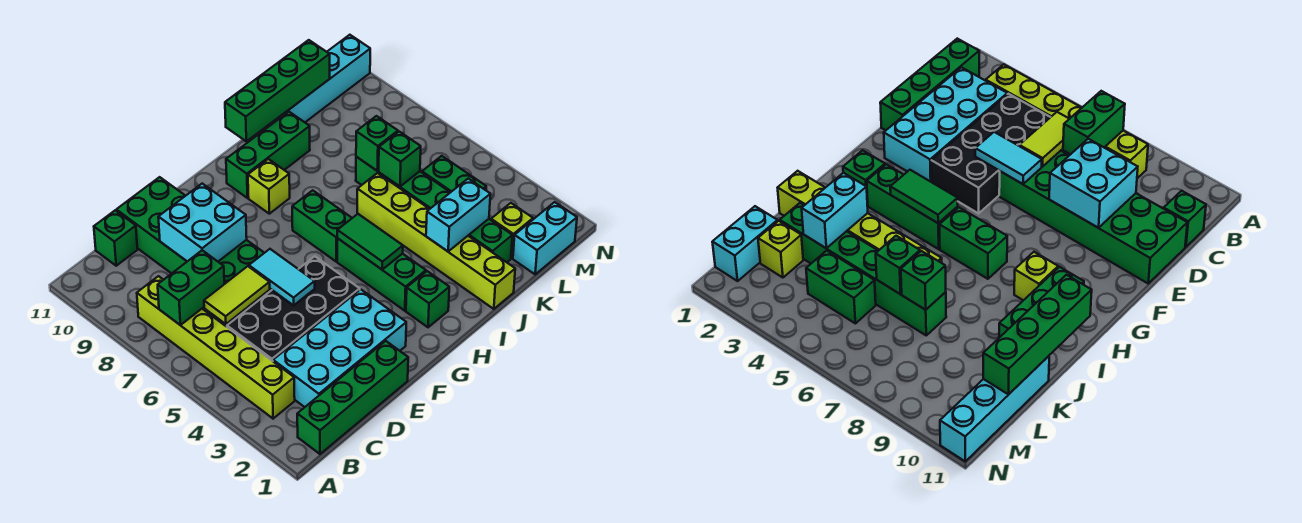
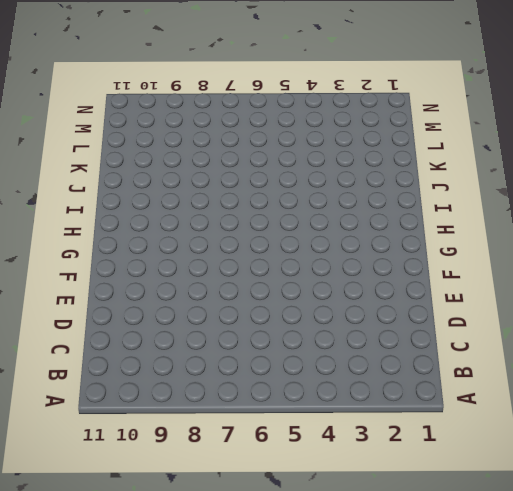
none -> green 1x4 brick [297,341,408,454]
none -> lime 1x6 brick [137,276,295,419]
none -> cyan 2x4 brick [273,289,406,407]

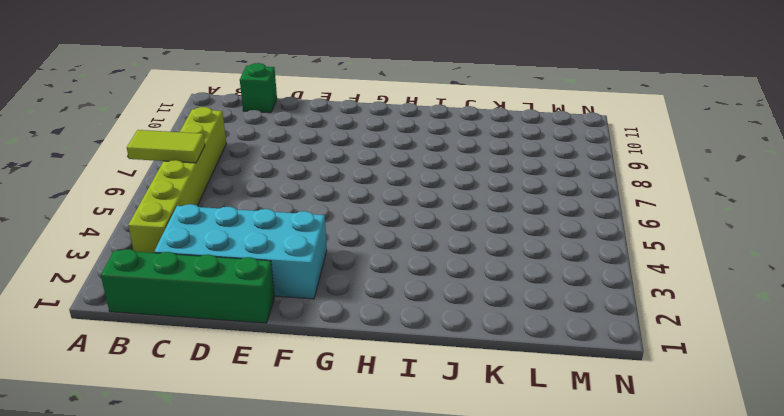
lime 1x2 tile [127,130,205,163] -> lime 1x2 tile moved to [204,266,270,324]
none -> black 2x4 brick [227,256,360,361]
none -> green 2x6 brick [116,177,271,320]
none -> green 1x1 brick [406,271,449,327]

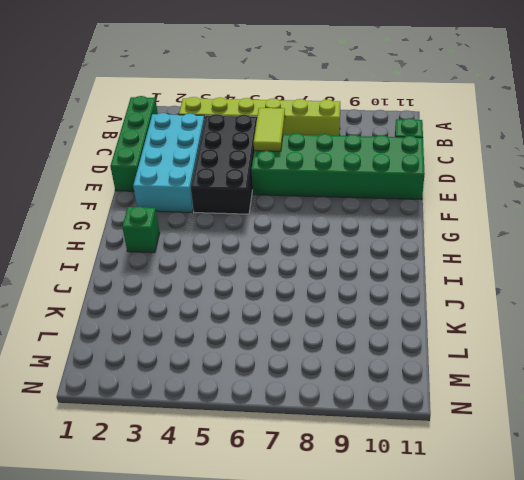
none -> green 1x3 brick [337,238,426,311]
none -> green 1x2 brick [292,190,352,261]
none -> lime 1x1 brick [248,159,290,214]

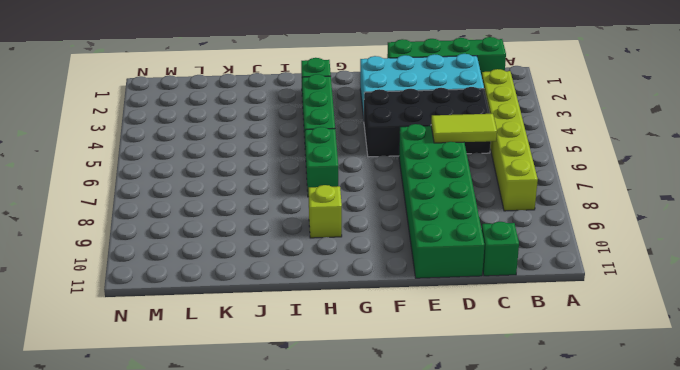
none -> green 1x3 brick [226,112,310,198]
none -> lime 1x6 brick [357,173,515,309]
none -> green 1x6 brick [356,157,512,262]

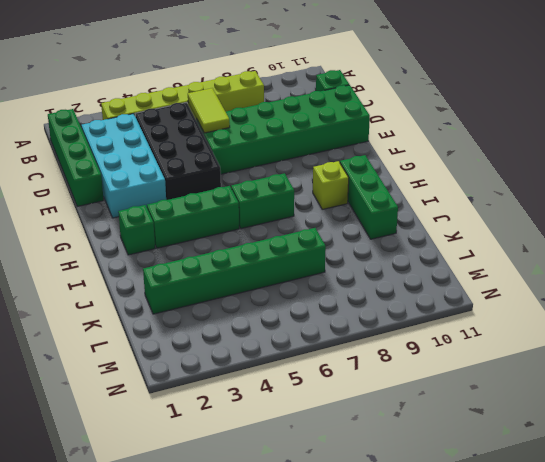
none -> lime 1x6 brick [357,173,515,309]
none -> cyan 1x4 brick [272,35,370,123]
none -> cyan 1x2 brick [513,202,577,274]

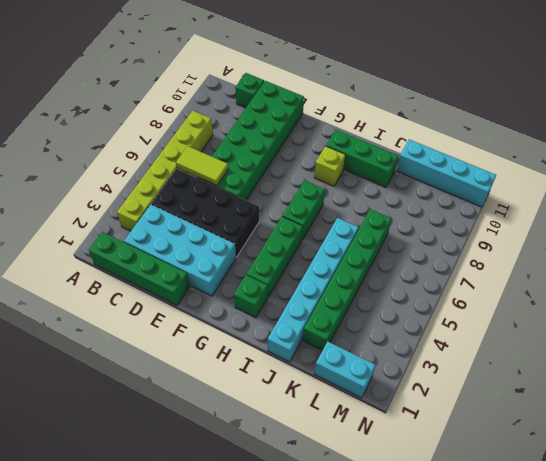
cyan 1x6 brick [268,218,359,362] -> lime 1x6 brick [357,173,515,309]
none -> lime 1x1 brick [491,203,533,258]
none -> green 1x2 brick [422,156,486,192]
none -> green 1x2 brick [158,250,224,325]

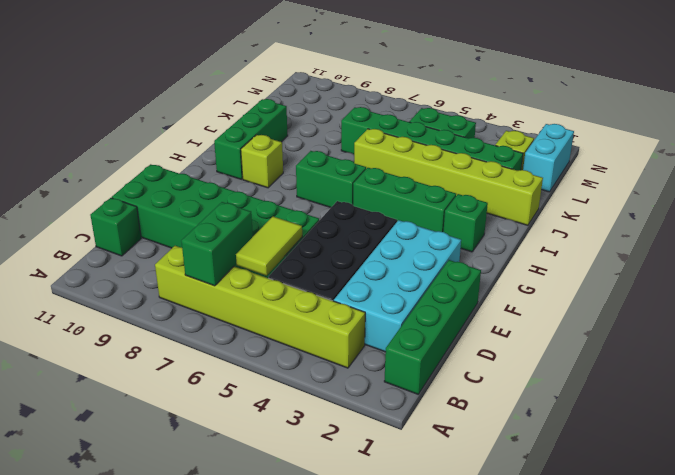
none -> cyan 1x4 brick [272,35,370,123]
none -> cyan 2x2 brick [158,184,247,261]
none -> cyan 1x2 tile [249,249,315,305]

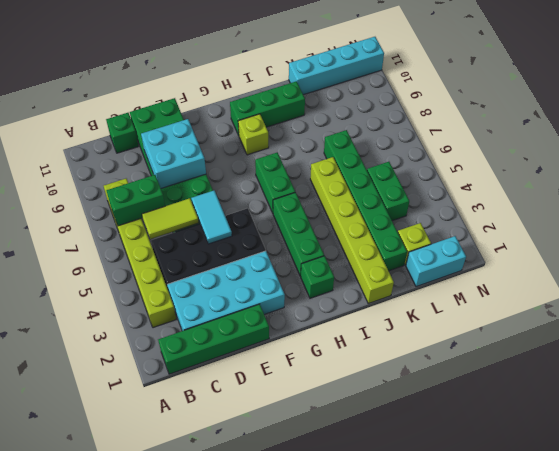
none -> green 1x2 tile [337,214,403,269]
none -> green 1x4 brick [225,40,330,141]
none -> cyan 1x2 brick [426,179,490,251]

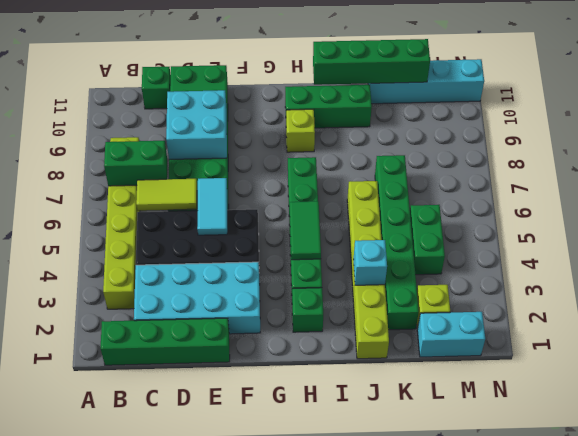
cyan 1x1 brick [353,240,387,285] -> cyan 1x2 brick [426,179,490,251]
none -> green 1x1 brick [379,132,421,186]
none -> green 1x1 brick [356,116,398,171]

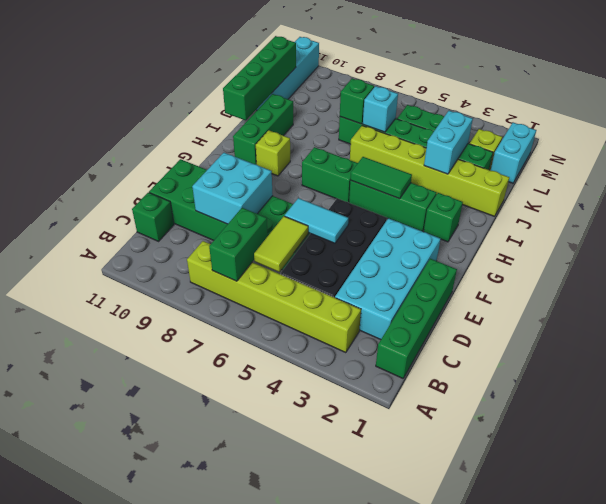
cyan 1x1 brick [363,86,398,132] -> green 1x1 brick [379,132,421,186]

